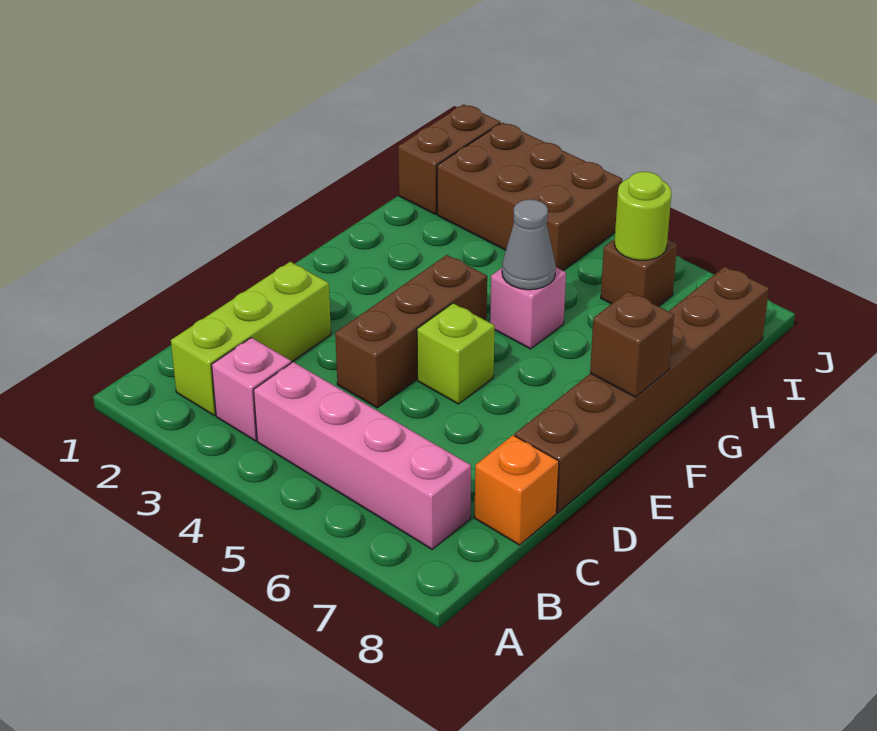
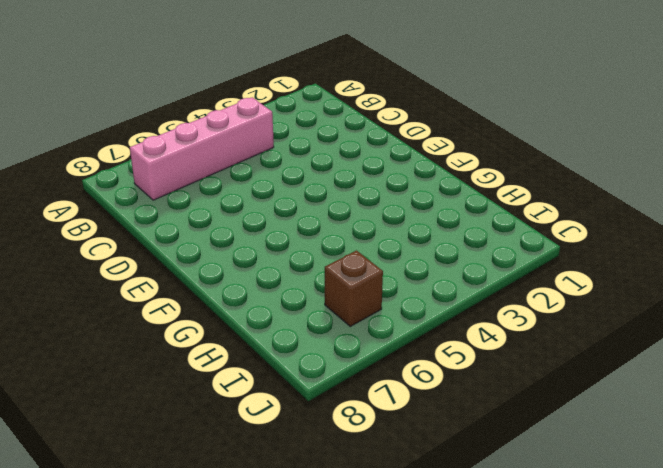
none -> lime 1x3 brick [171,262,331,416]
none -> pink 1x1 brick [212,338,291,441]
none -> orange 1x1 brick [474,435,559,545]

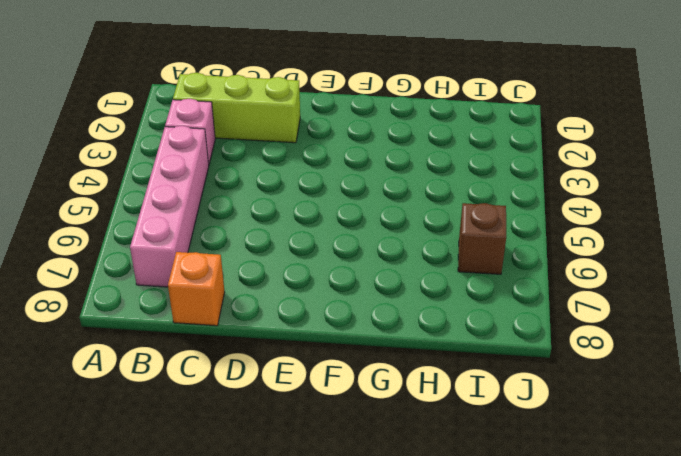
none -> brown 1x3 brick [335,255,487,408]
none -> brown 1x6 brick [515,267,769,512]
none -> lime 1x1 brick [417,303,495,404]

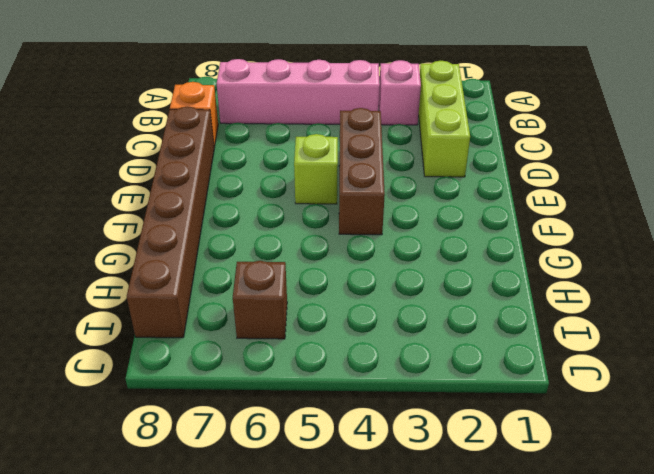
none -> pink 1x1 brick [490,267,566,349]
none -> brown 1x2 brick [398,104,500,214]
none -> brown 2x3 brick [437,123,622,271]

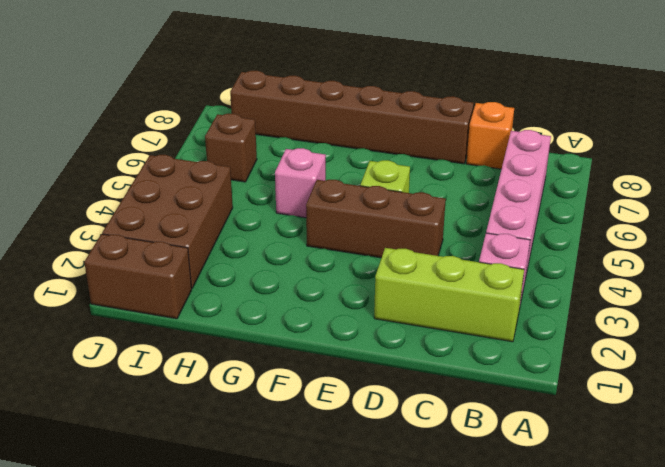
none -> brown 1x1 brick [590,291,674,397]
none -> grey 1x1 cone [502,200,556,290]
none -> lime 1x1 round brick [614,172,672,260]

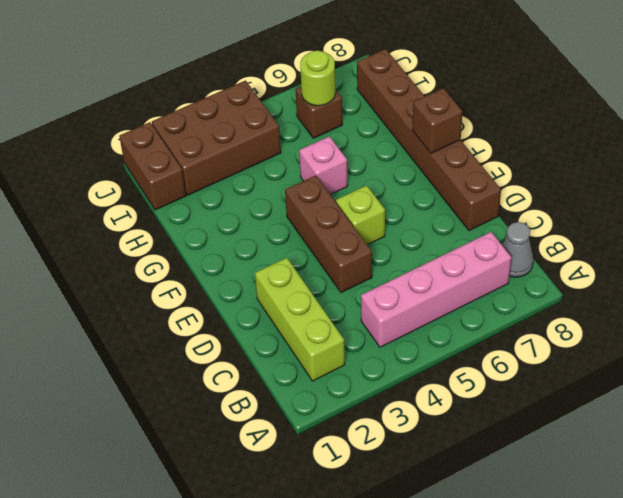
grey 1x1 cone [502,222,534,277] -> grey 1x1 cone moved to [502,200,556,290]
none -> pink 1x1 brick [212,338,291,441]
none -> orange 1x1 brick [474,435,559,545]

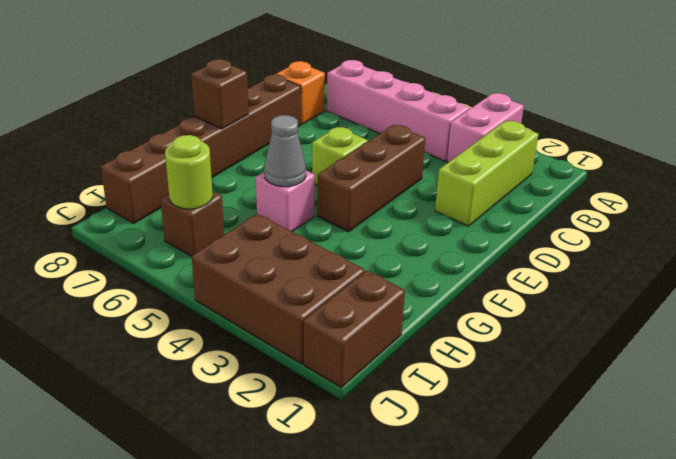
pink 1x2 brick [447,93,524,162] -> pink 1x1 brick [212,338,291,441]

